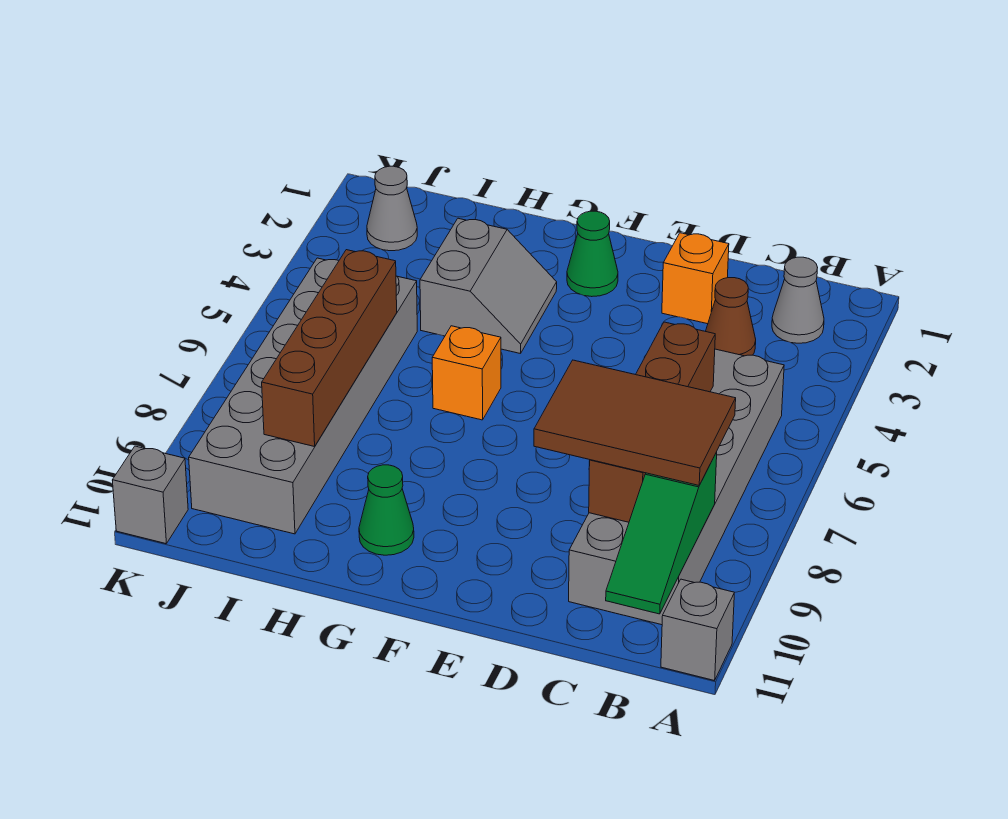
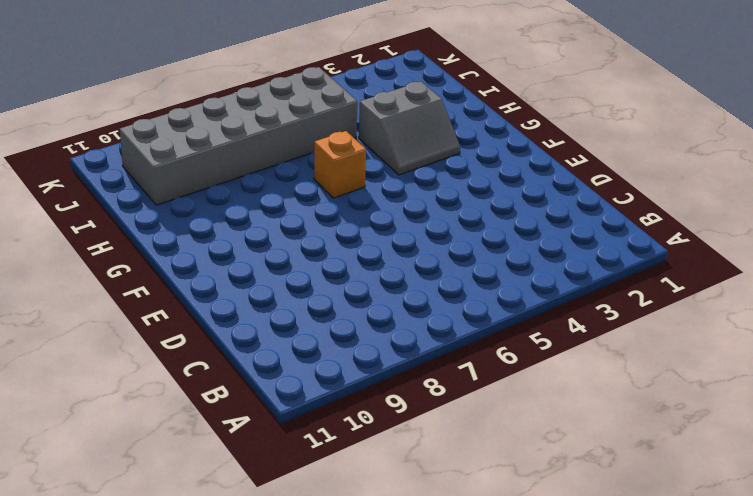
none -> grey 1x1 brick [661,579,734,681]
none -> grey 1x1 cone [772,257,824,343]
none -> grey 2x6 brick [569,349,784,625]

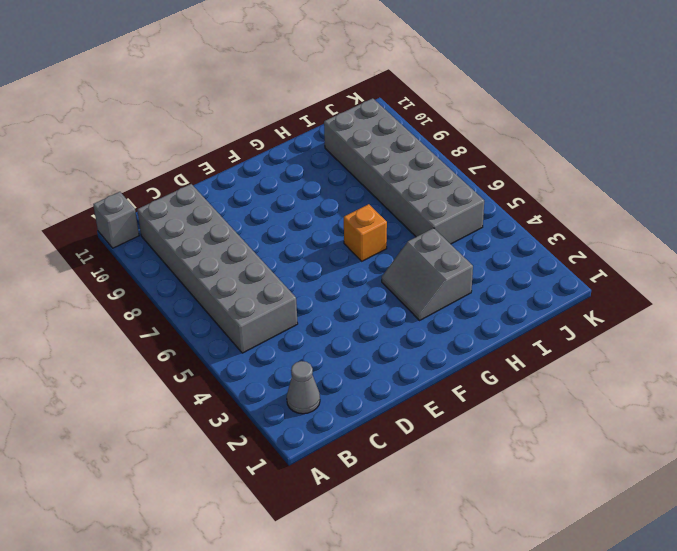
none -> brown 1x1 cone [706,278,756,356]
none -> orange 1x1 brick [662,233,729,324]
none -> green 1x1 cone [567,211,618,297]

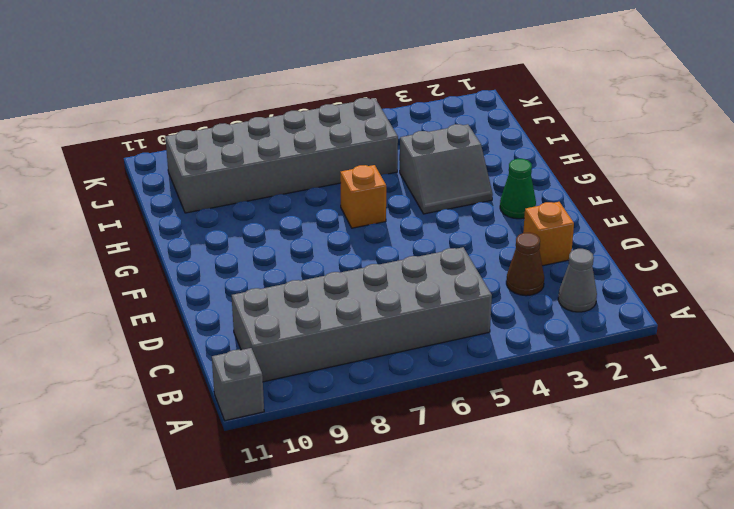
none -> green 1x1 cone [359,465,414,555]
none -> grey 1x1 cone [367,166,417,251]
none -> grey 1x1 brick [112,446,188,544]

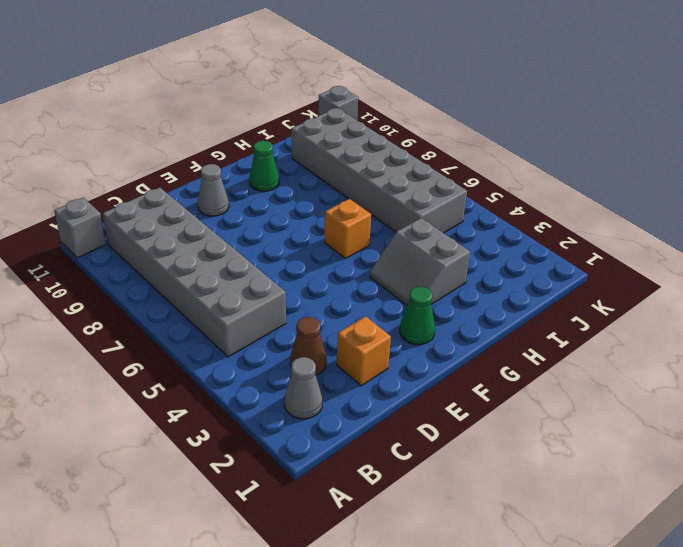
grey 1x1 cone [198,164,229,216] -> grey 1x1 cone moved to [367,166,417,251]
none -> green 1x3 slope [606,452,717,614]
none -> brown 1x4 brick [589,322,715,522]
none -> brown 1x4 brick [262,250,397,447]

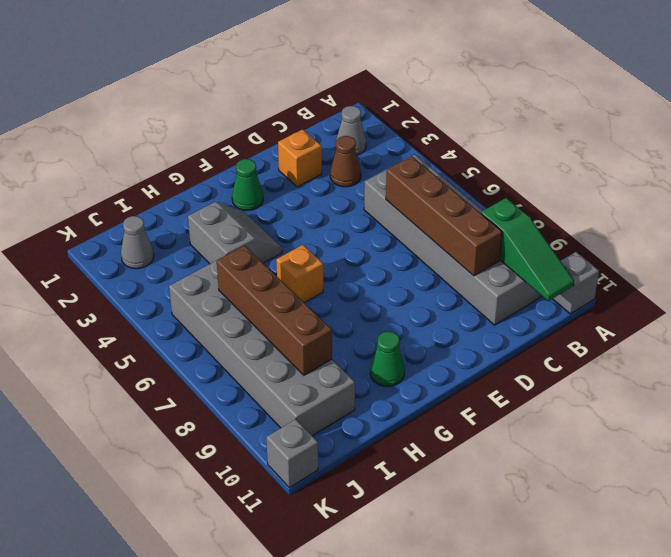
none -> brown 2x3 tile [534,360,736,485]

